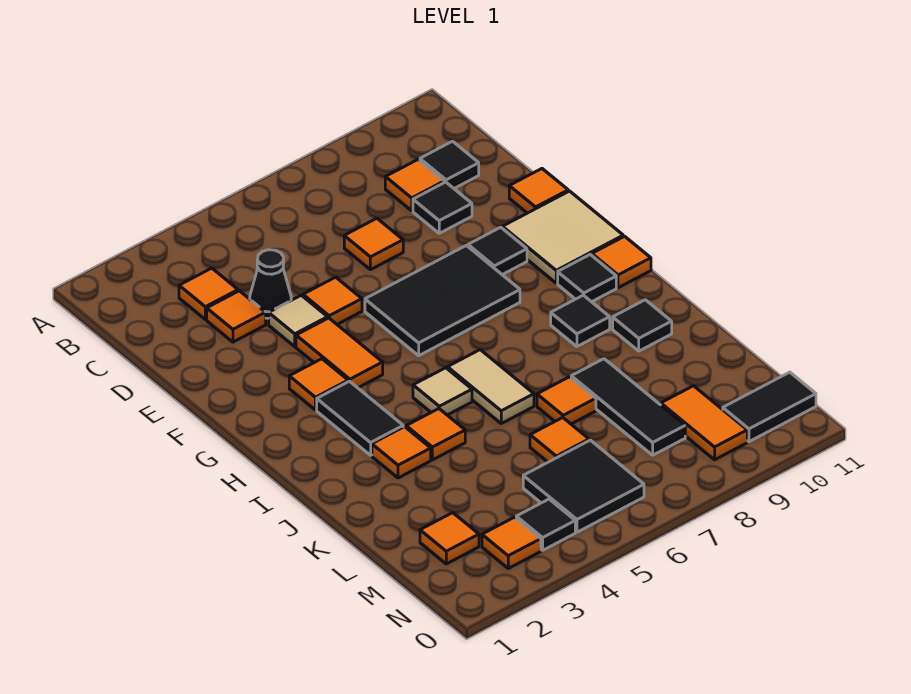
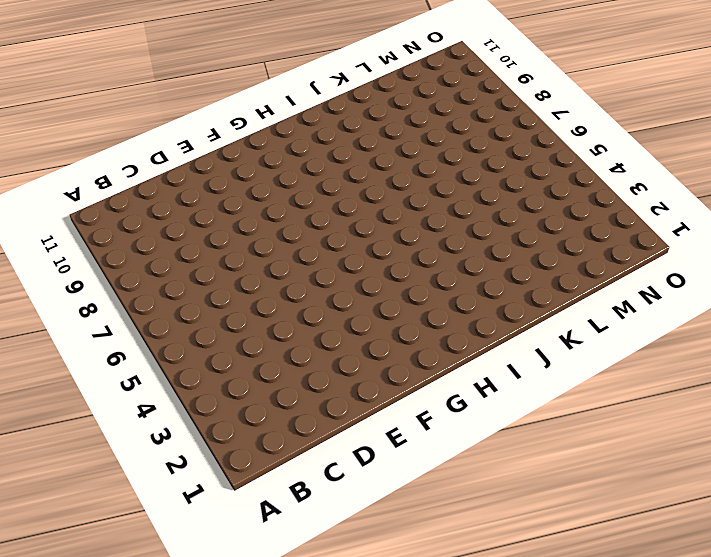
none -> orange 1x1 tile [179,268,238,319]
none -> orange 1x1 tile [385,160,444,211]
none -> black 1x1 tile [420,141,479,188]
none -> orange 1x1 tile [207,291,266,342]

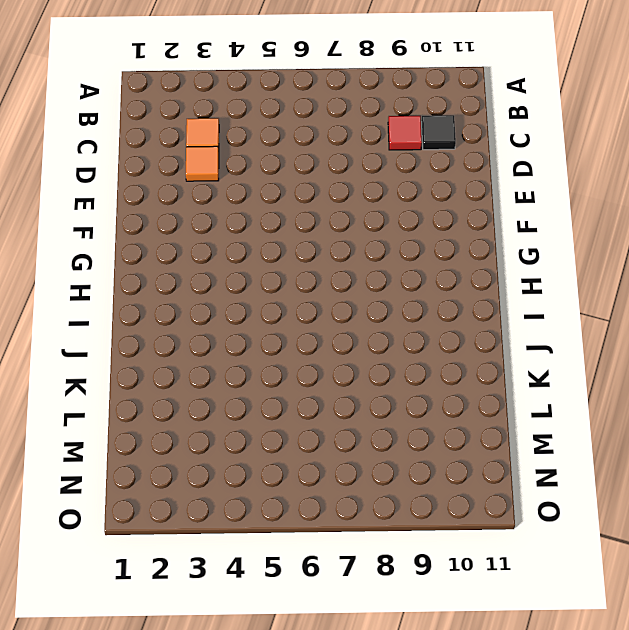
red 1x1 tile [388,116,422,150] -> orange 1x1 tile [385,160,444,211]
none -> black 1x1 cone [250,250,291,318]
none -> orange 1x1 tile [344,218,403,270]
none -> black 1x1 tile [413,182,472,233]
none -> tan 1x1 tile [269,295,328,347]

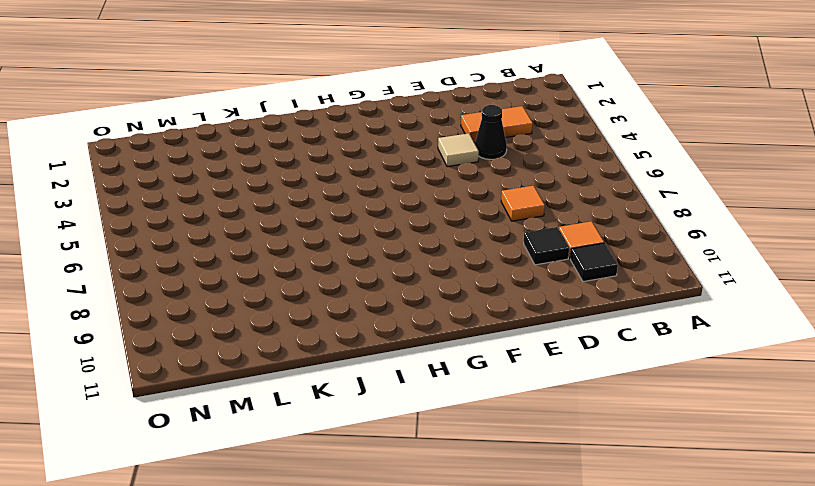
none -> orange 1x1 tile [303,277,362,324]
none -> orange 1x1 tile [509,169,568,213]
none -> orange 1x2 tile [296,318,383,388]
none -> black 2x3 tile [365,245,520,356]

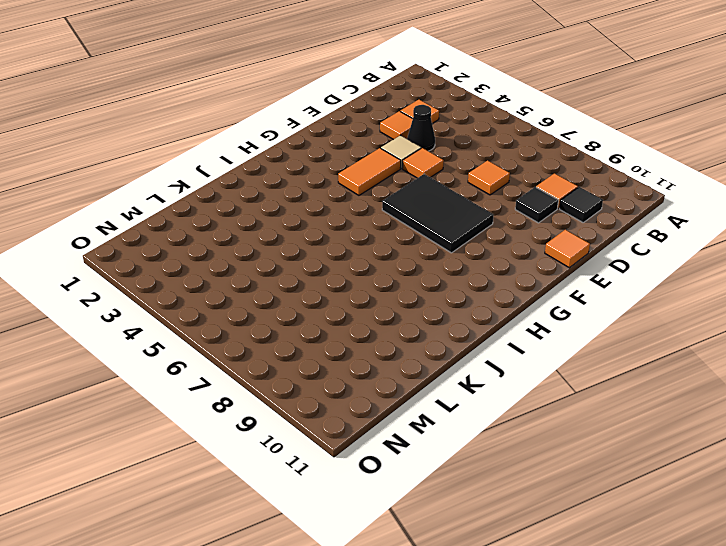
none -> black 1x1 tile [468,227,527,275]
none -> tan 2x2 tile [502,191,623,283]
none -> orange 1x1 tile [289,359,348,410]
none -> black 1x2 tile [317,381,403,455]

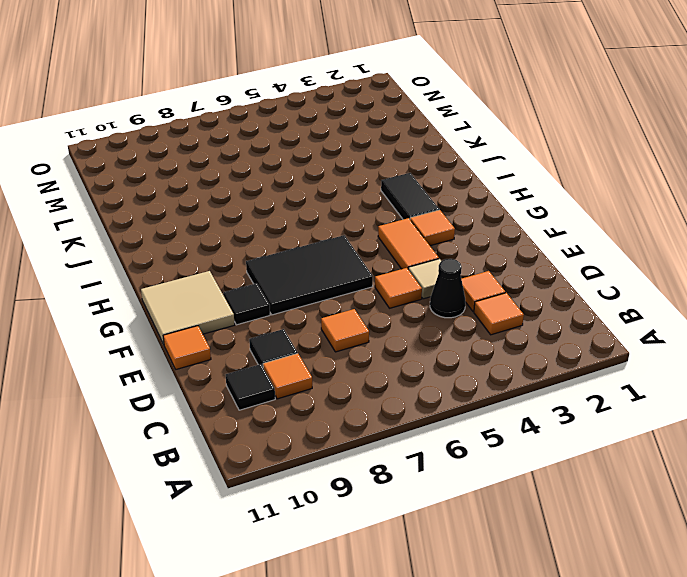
none -> black 1x1 tile [558,255,616,302]
none -> orange 1x1 tile [592,236,651,288]
none -> tan 1x1 tile [413,368,472,415]
none -> tan 1x2 tile [447,350,534,423]

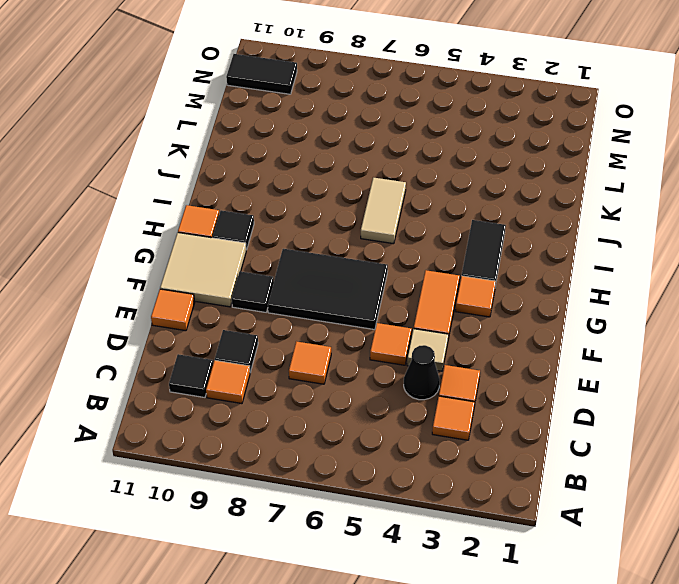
none -> tan 1x1 tile [413,368,472,415]
none -> black 1x1 tile [551,295,610,347]
none -> orange 1x1 tile [372,427,431,478]
none -> orange 1x1 tile [406,409,465,460]

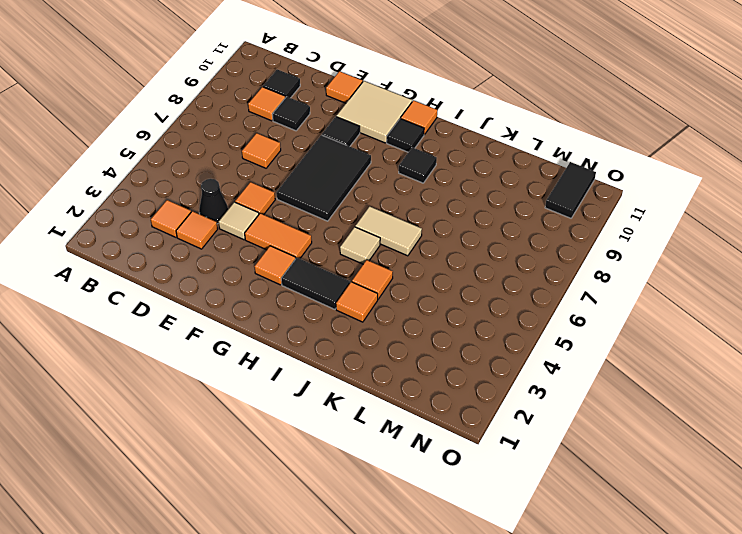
none -> black 1x1 tile [613,300,672,351]
none -> orange 1x1 tile [537,377,596,424]
none -> black 1x3 tile [571,359,685,455]
none -> orange 1x1 tile [530,418,589,462]

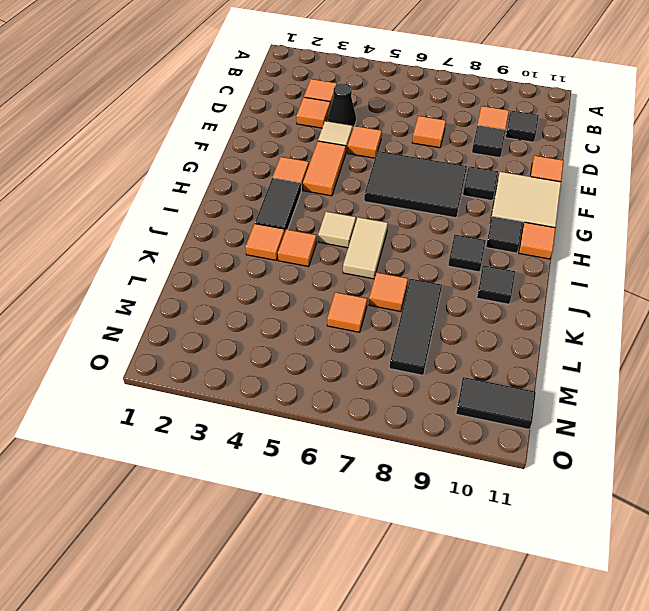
none -> orange 1x1 tile [420,513,479,564]
none -> black 2x2 tile [523,440,644,532]
none -> orange 1x2 tile [661,386,747,460]
none -> orange 1x1 tile [482,517,541,568]

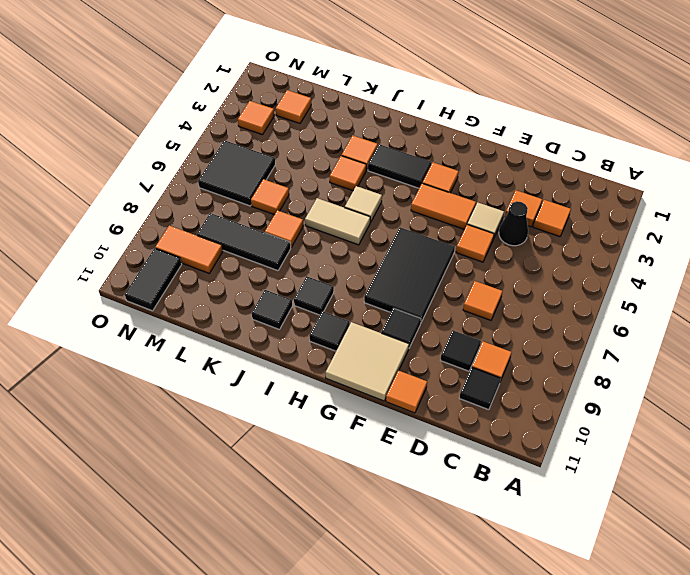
none -> orange 1x1 tile [592,236,651,288]
none -> black 1x1 tile [516,499,575,550]

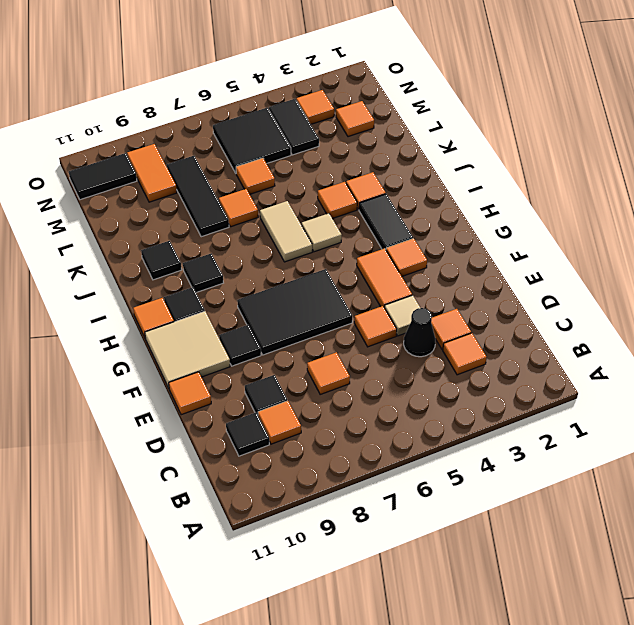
black 1x2 tile [269,99,319,155] -> black 1x1 tile [516,499,575,550]

